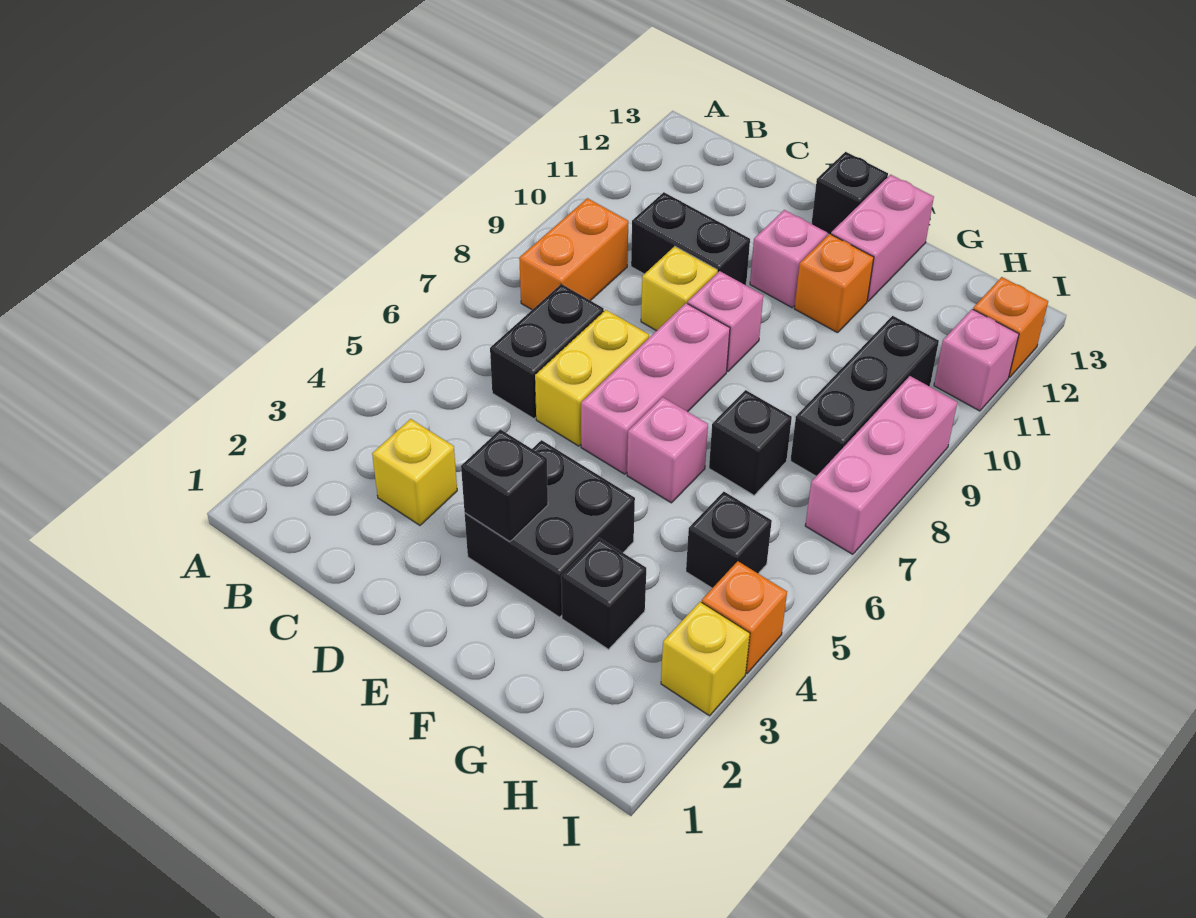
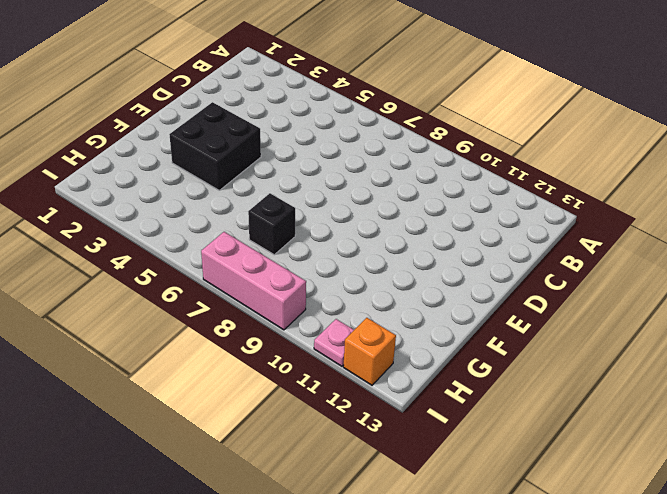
pink 1x1 plate [314,319,354,366] -> pink 1x1 brick [934,309,1019,411]
none -> orange 1x2 brick [519,198,628,310]
none -> yellow 1x1 brick [372,419,457,525]
none -> black 1x2 brick [490,284,604,419]

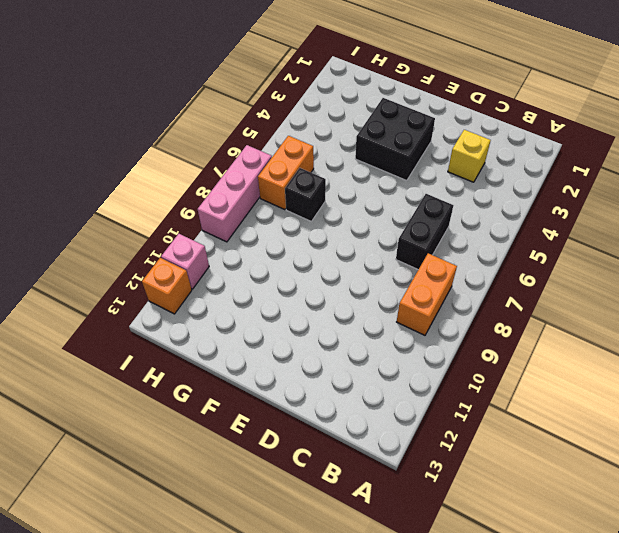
orange 1x2 brick [258,136,314,210] -> none
none -> black 1x2 brick [631,192,750,285]
none -> yellow 1x2 brick [535,310,649,446]
none -> yellow 1x1 brick [641,246,717,331]

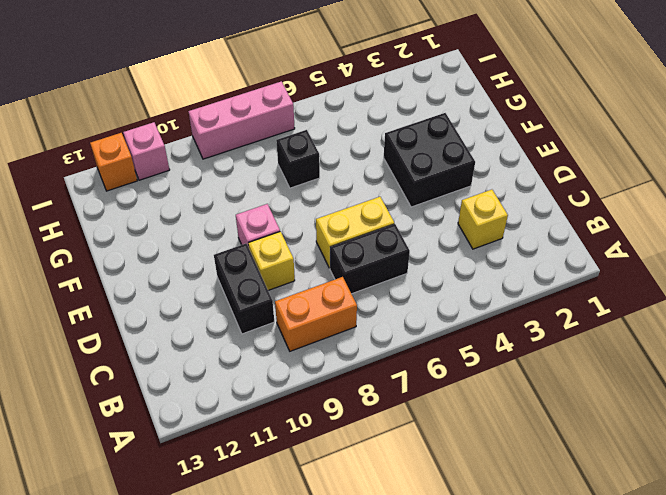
none -> pink 1x3 brick [581,303,730,474]
none -> pink 1x1 brick [750,210,827,308]
none -> black 1x1 brick [812,152,888,234]

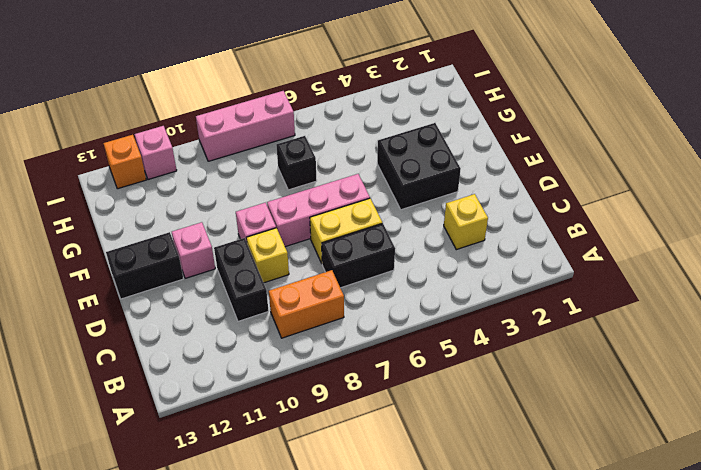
black 1x2 brick [106,232,183,299] -> black 1x1 brick [812,152,888,234]
none -> pink 1x1 brick [627,397,708,503]
none -> orange 1x1 brick [794,234,874,333]
none -> pink 1x2 brick [831,175,934,301]

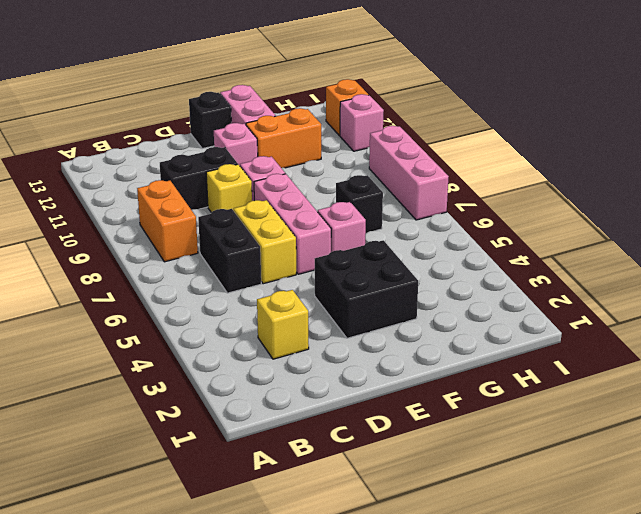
orange 1x2 brick [246,108,321,168] -> orange 1x1 brick [794,234,874,333]
none -> black 1x1 brick [561,538,646,649]
none -> black 1x1 brick [686,492,772,588]
none -> black 1x3 brick [790,316,939,476]

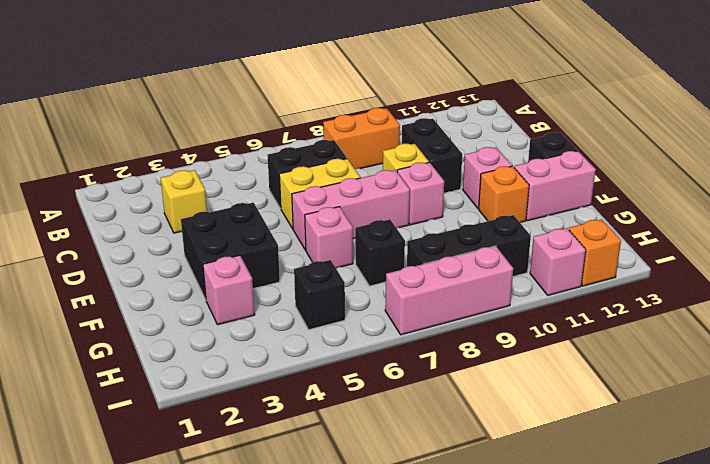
pink 1x1 brick [203,255,255,325] -> black 1x1 brick [561,538,646,649]
none -> yellow 1x1 brick [661,602,750,716]
none -> orange 1x1 brick [702,561,787,673]
none -> black 1x1 brick [461,429,548,542]

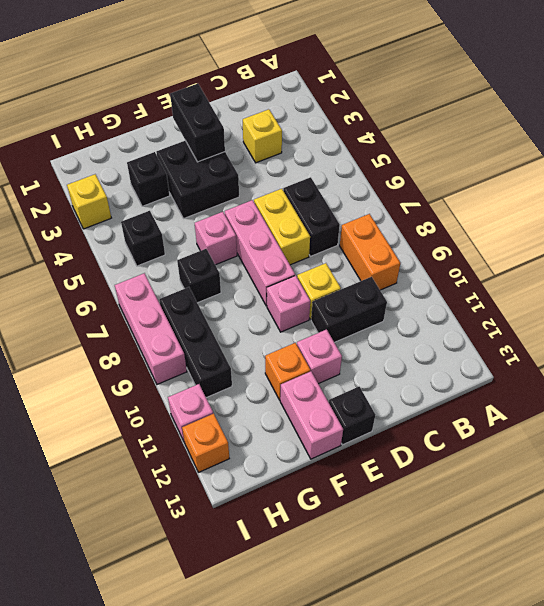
black 1x2 brick [170,84,225,162] -> black 1x1 brick [461,429,548,542]
none -> orange 1x1 brick [702,561,787,673]

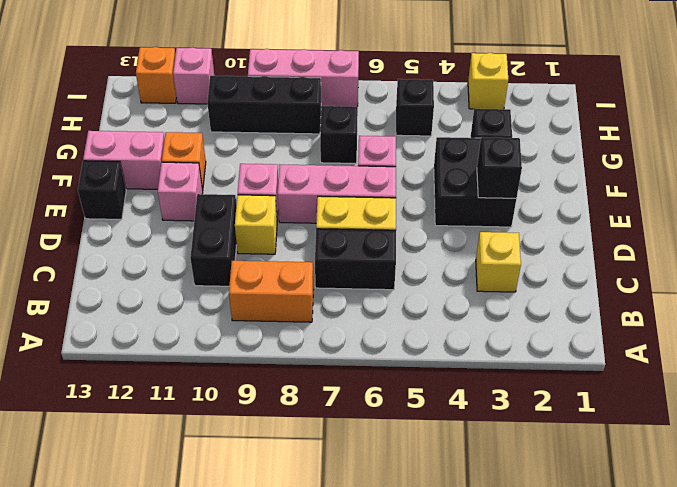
none -> orange 1x1 brick [702,561,787,673]

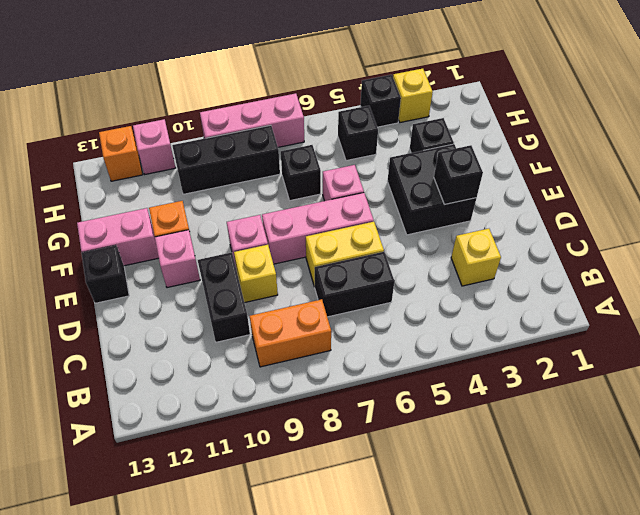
black 1x1 brick [360,75,401,127] -> orange 1x1 brick [702,561,787,673]

